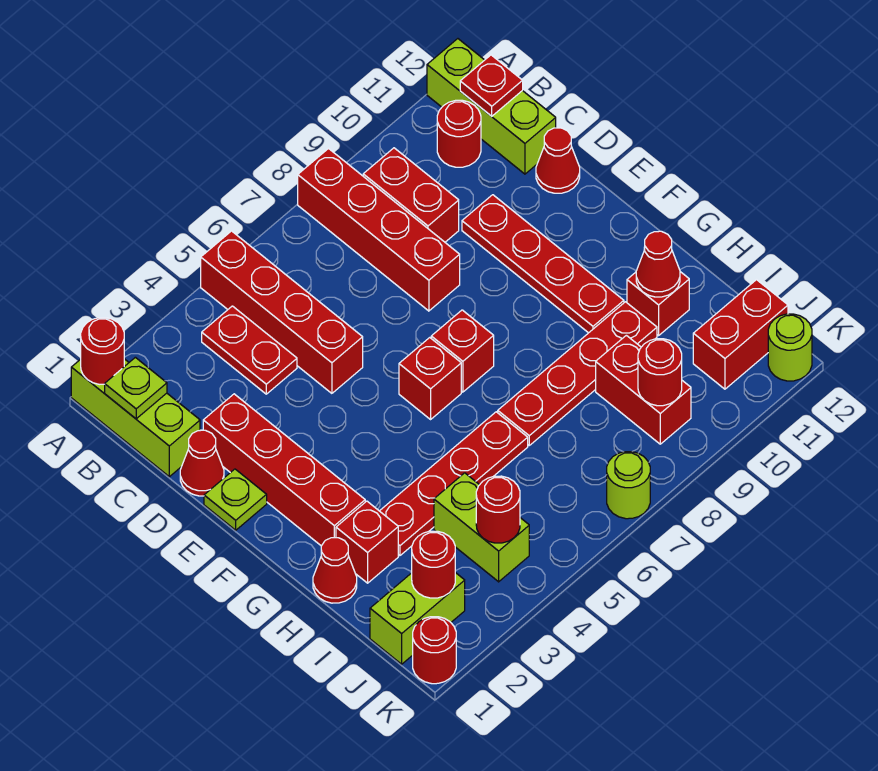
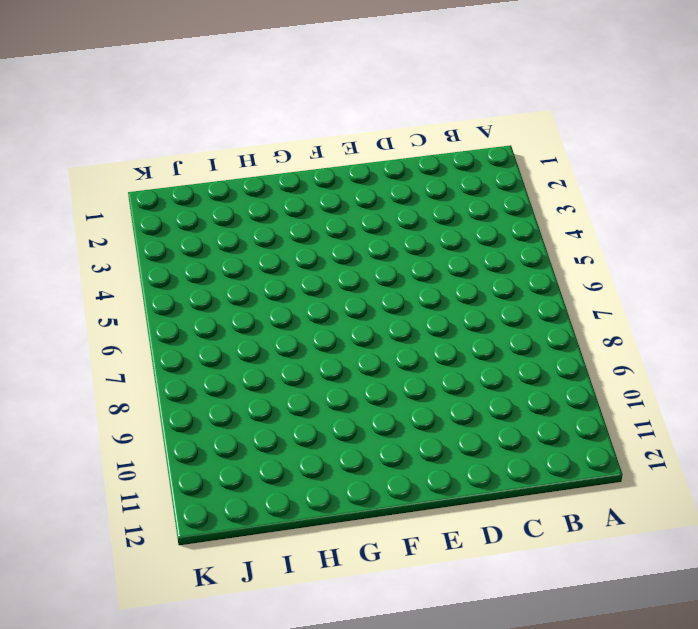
none -> lime 1x3 brick [71,359,200,477]
none -> red 1x4 brick [201,231,363,393]
none -> red 1x4 brick [298,149,460,311]
none -> lime 1x3 brick [427,39,556,174]

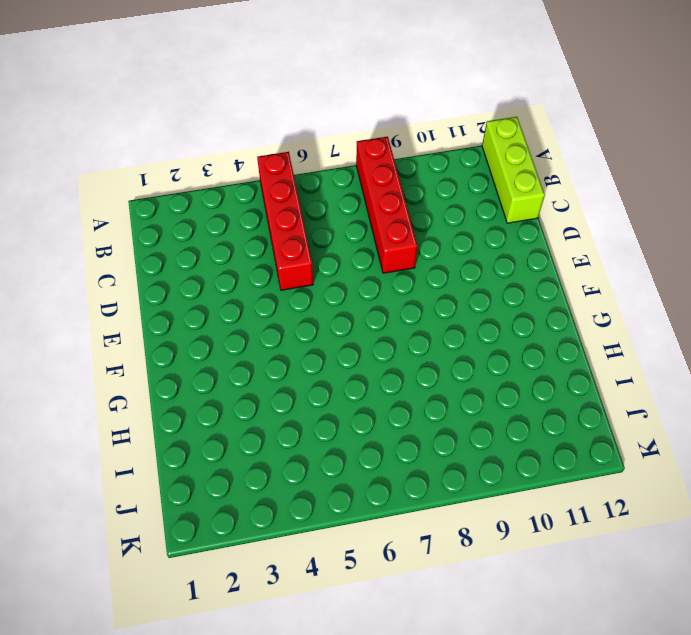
none -> lime 1x3 brick [71,359,200,477]
none -> red 1x2 plate [202,306,297,394]
none -> red 1x2 brick [363,148,459,242]
none -> red 1x1 round brick [437,100,481,167]

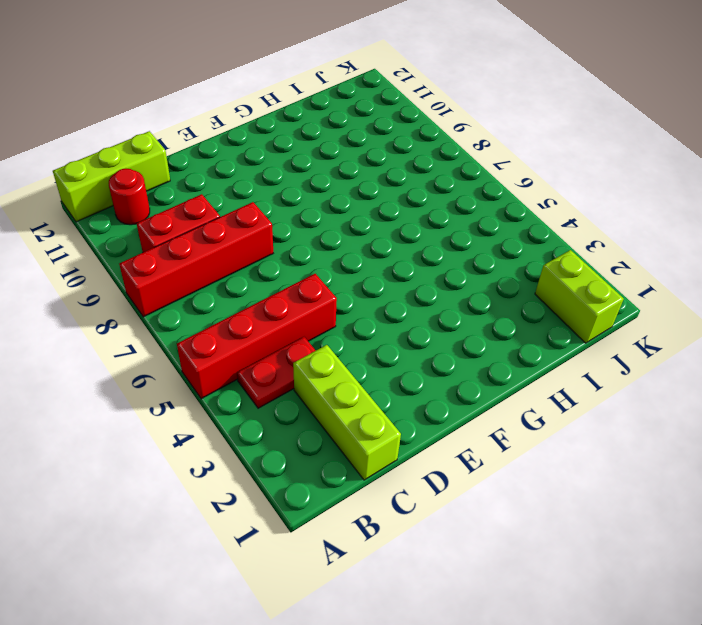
lime 1x3 brick [293,345,401,480] -> lime 1x3 brick turned to [71,359,200,477]
none -> red 1x1 cone [180,430,224,496]
none -> red 1x4 brick [203,394,365,546]
none -> red 1x4 plate [462,195,624,333]
none -> red 1x1 cone [536,128,580,193]

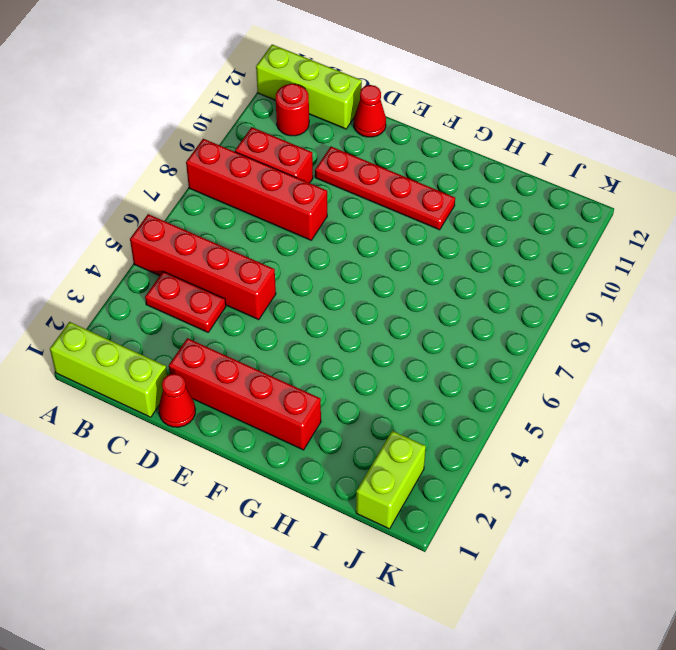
none -> lime 1x1 plate [204,469,267,530]
none -> red 1x1 brick [399,338,461,419]
none -> red 1x1 brick [431,310,494,392]
none -> red 1x1 cone [313,538,357,603]

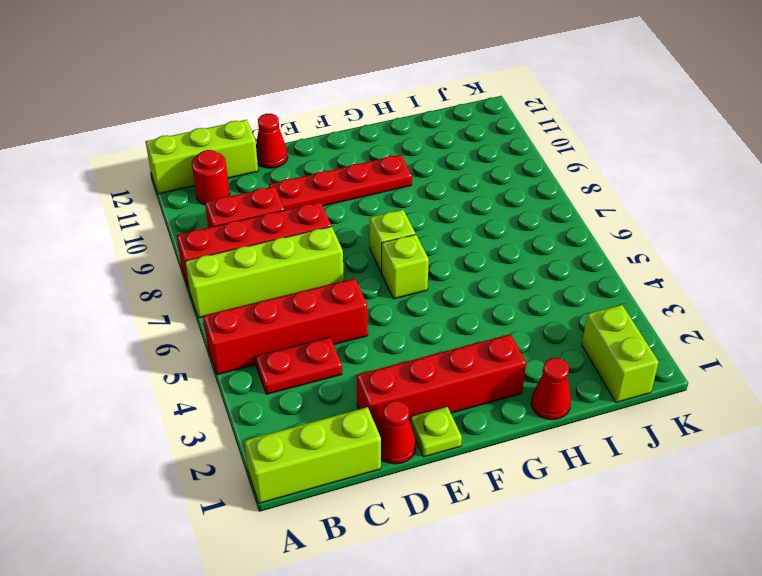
lime 1x4 brick [185,226,344,318] -> none
lime 1x1 brick [382,234,429,299] -> red 1x1 brick [399,338,461,419]
lime 1x1 brick [369,210,415,273] -> red 1x1 brick [431,310,494,392]
none -> red 1x1 brick [336,501,398,583]
none -> red 1x4 plate [380,412,528,556]
none -> red 1x4 plate [498,302,657,445]
none -> red 1x1 brick [627,272,689,336]

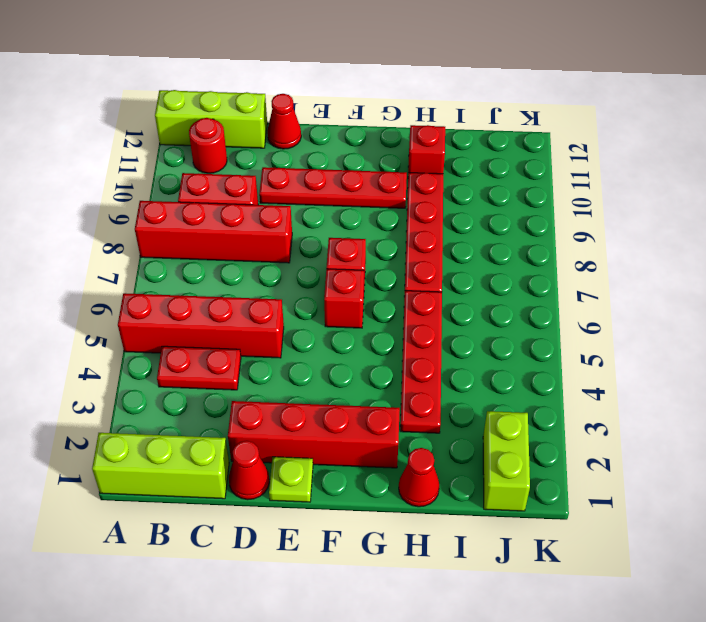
none -> red 1x1 brick [336,501,398,583]
none -> lime 1x2 brick [434,473,529,582]
none -> red 1x2 brick [596,335,691,444]
none -> red 1x2 brick [693,280,788,389]

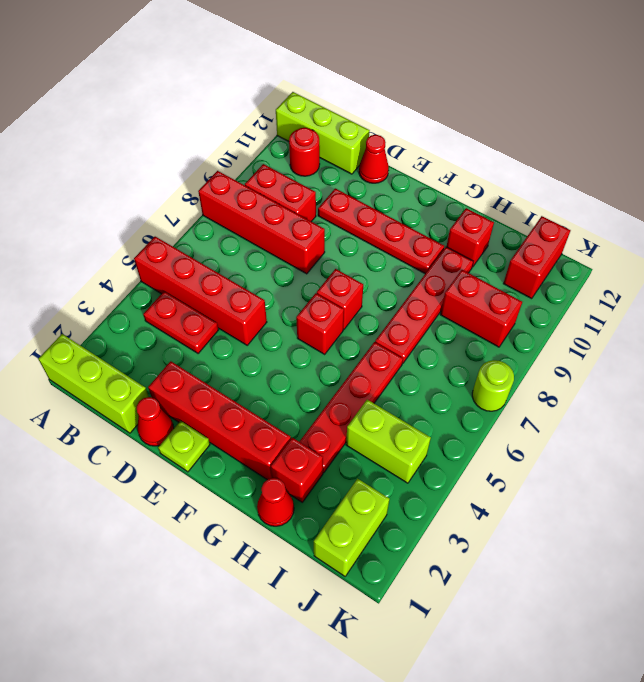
none -> red 1x1 round brick [413,617,456,684]
none -> lime 1x1 round brick [768,314,812,381]
none -> red 1x1 round brick [81,318,124,384]
none -> lime 1x1 plate [105,357,167,419]

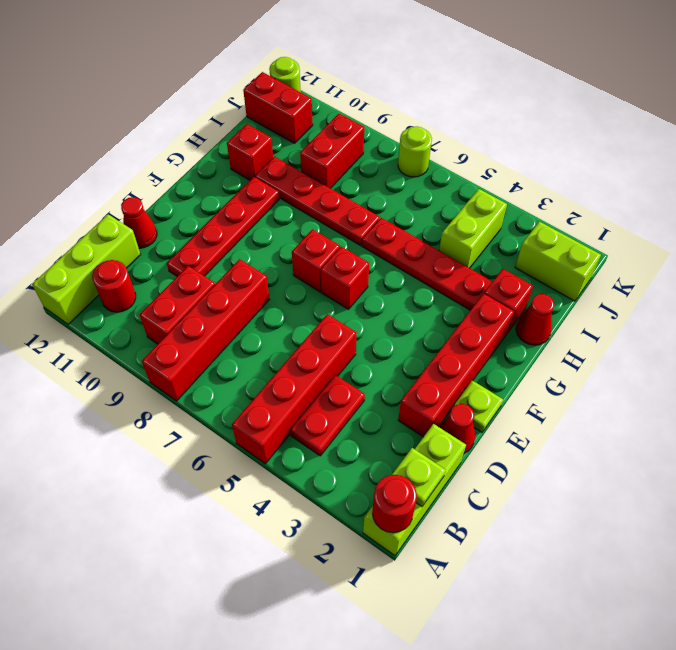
none -> red 1x1 round brick [413,617,456,684]
none -> red 1x1 plate [460,55,523,116]
none -> red 1x1 cone [636,231,680,297]
none -> red 1x1 round brick [412,531,455,598]

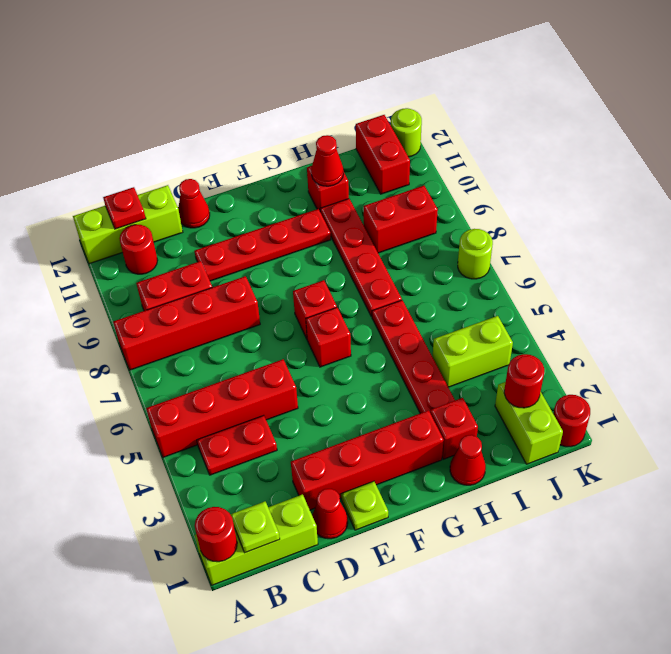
none -> red 1x1 round brick [476,476,520,543]
none -> red 1x1 round brick [638,339,682,406]

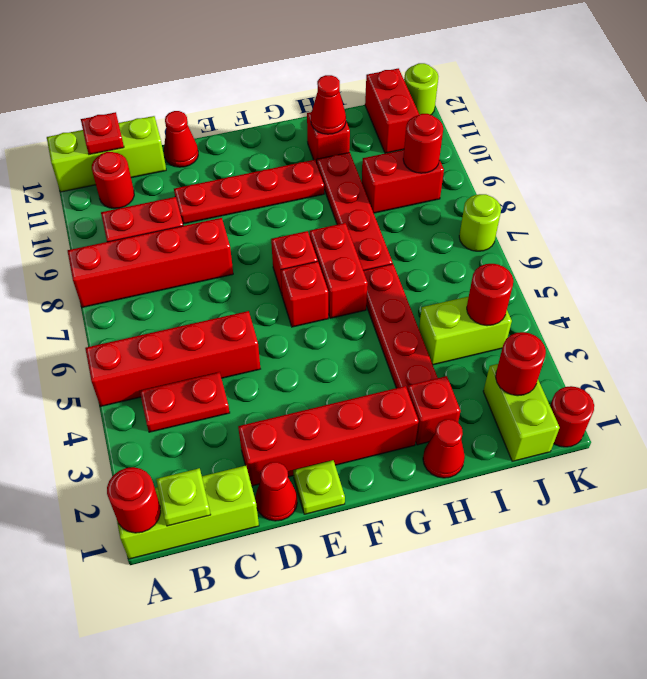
red 1x2 brick [310,223,368,318] -> none

